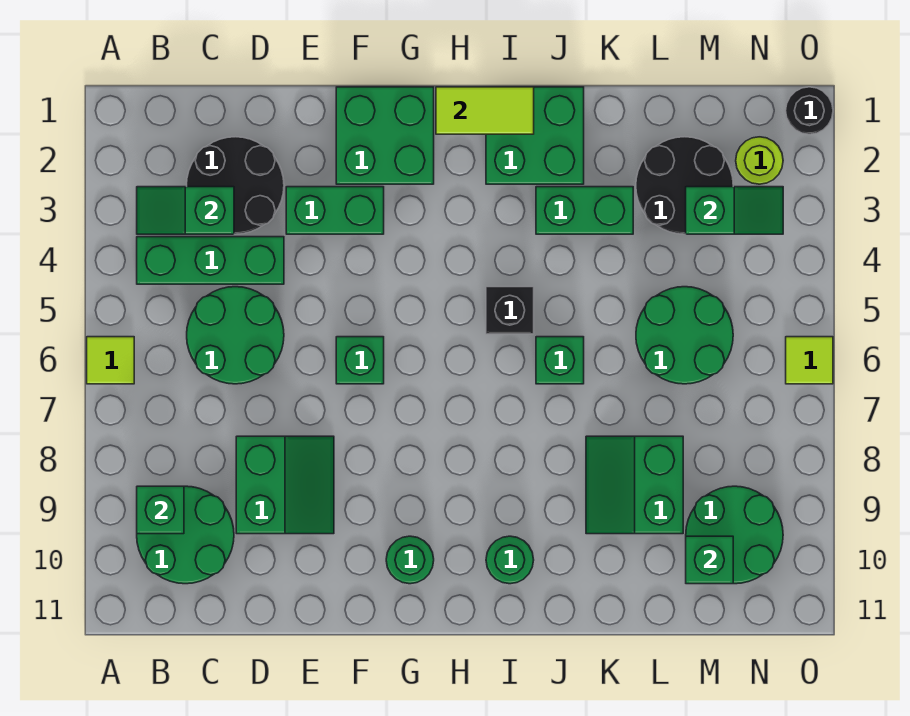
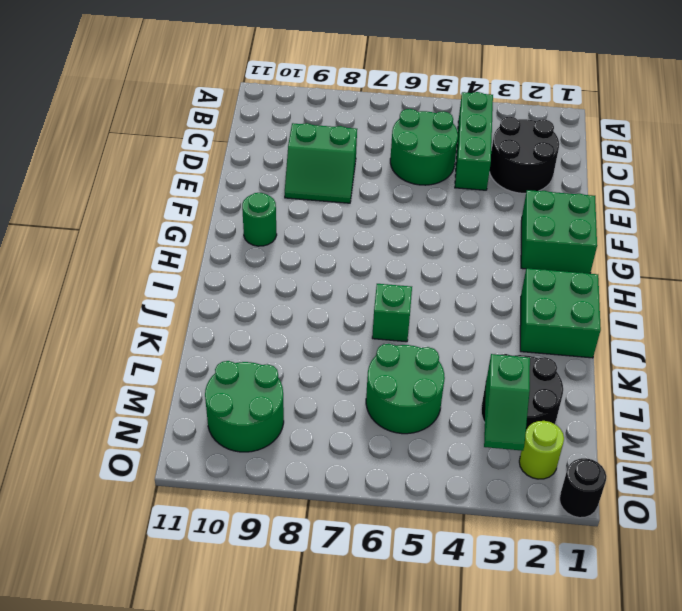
none -> lime 1x1 tile [87,337,134,384]
none -> green 2x2 round brick [137,486,234,584]
none -> green 1x2 brick [286,187,384,234]

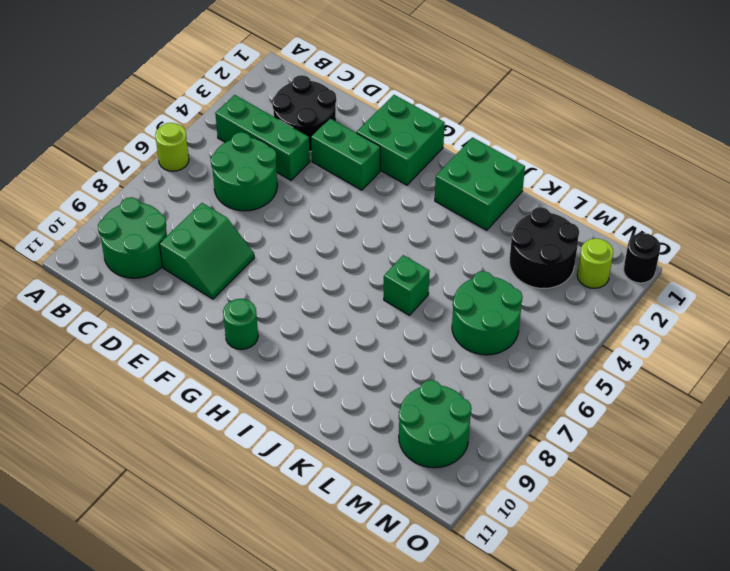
lime 1x1 round brick [155,123,189,171] -> lime 1x1 tile [87,337,134,384]
none -> green 1x1 brick [336,337,384,384]
none -> black 1x1 brick [486,287,534,334]
none -> green 1x1 round brick [486,536,534,584]

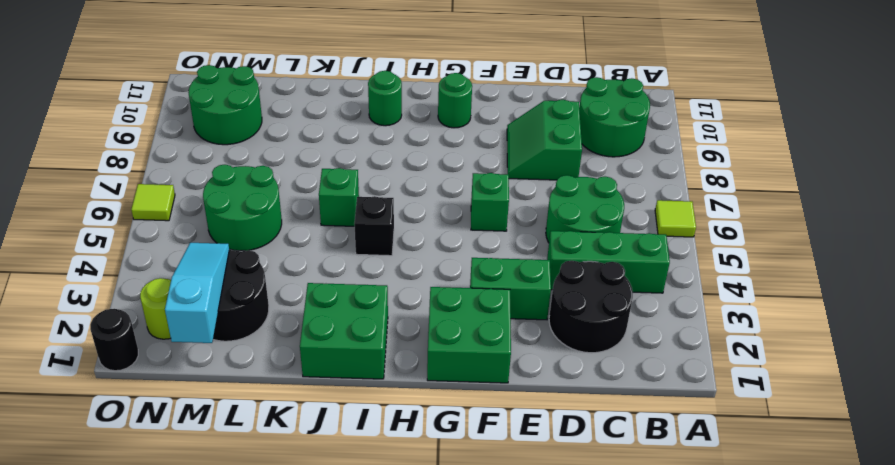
cyan 1x3 slope [165,243,229,343] -> green 1x2 slope [686,187,783,234]
none -> green 1x2 brick [536,187,633,234]
none -> green 2x2 slope [586,436,683,534]
none -> green 1x2 slope [137,187,234,234]

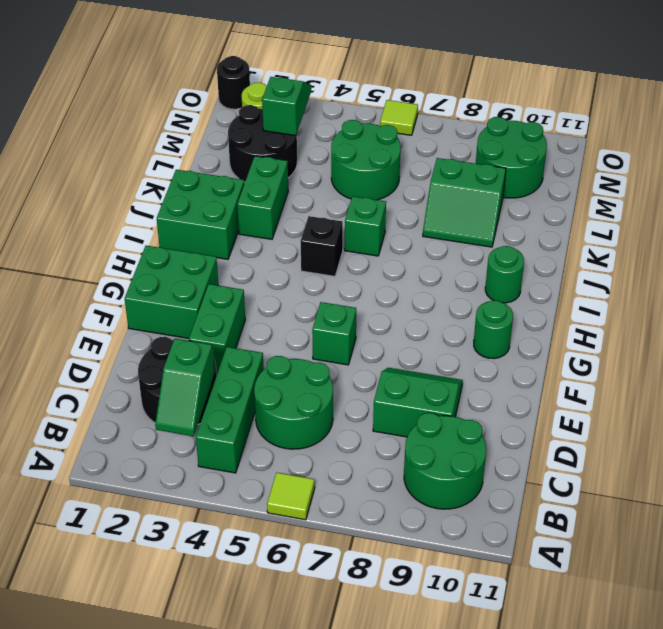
none -> green 1x1 brick [137,486,184,534]
none -> lime 1x2 tile [436,87,534,134]
none -> green 1x1 brick [686,536,733,584]

